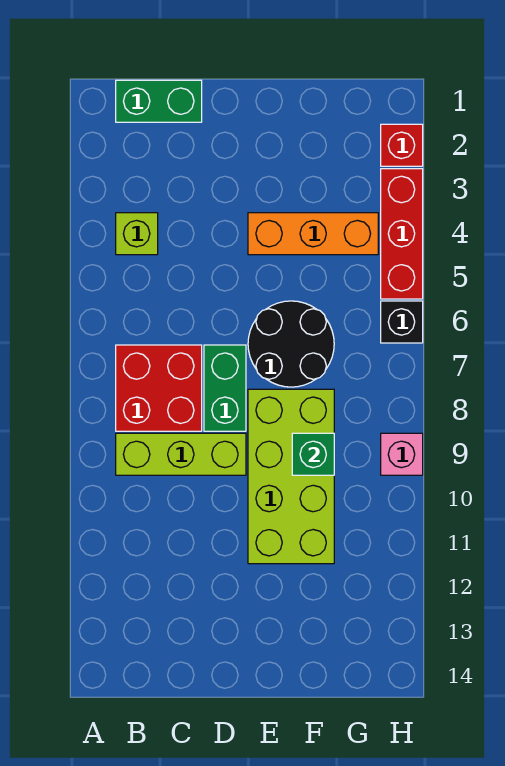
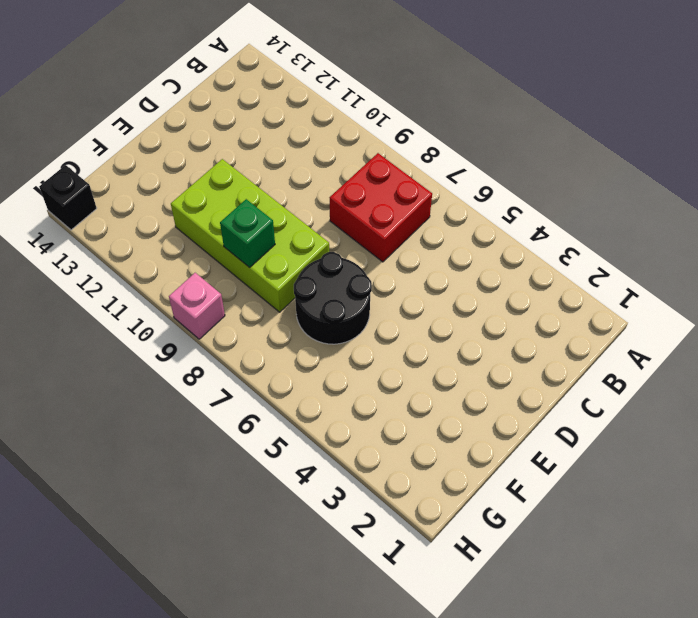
black 1x1 brick [39,165,97,230] -> black 1x1 brick moved to [381,301,423,343]
none -> green 1x2 brick [116,80,202,122]
none -> lime 1x1 brick [116,213,158,255]
none -> lime 1x3 brick [116,433,246,475]

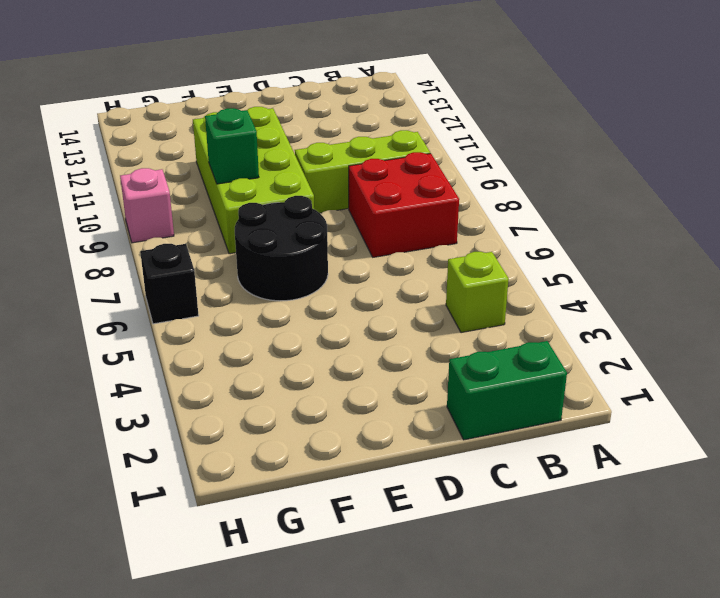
none -> green 1x2 brick [204,345,246,431]
none -> orange 1x3 brick [248,213,378,255]
none -> red 1x1 brick [381,124,423,166]

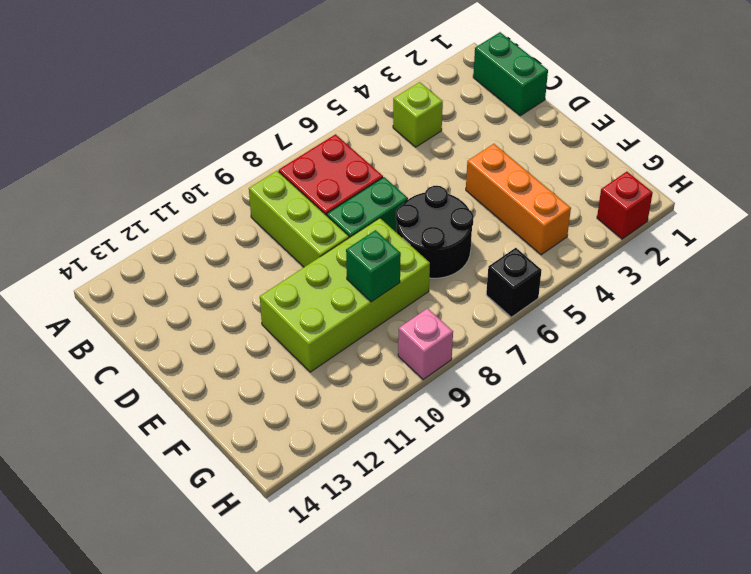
none -> red 1x3 brick [381,169,423,299]

